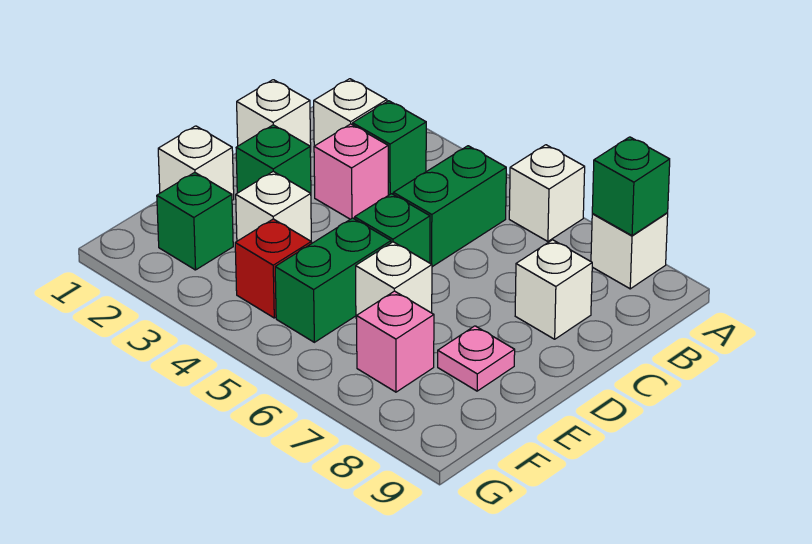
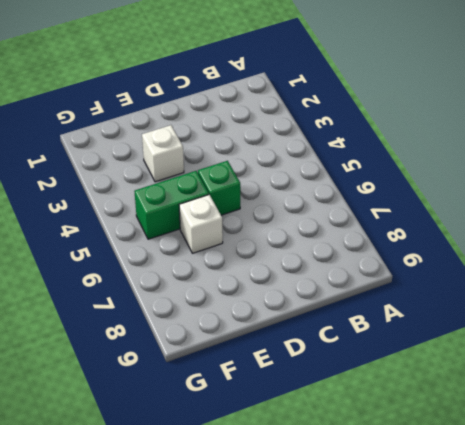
none -> white 1x1 brick [509,145,585,241]
none -> white 1x1 brick [591,213,668,289]
none -> white 1x1 brick [314,79,387,146]

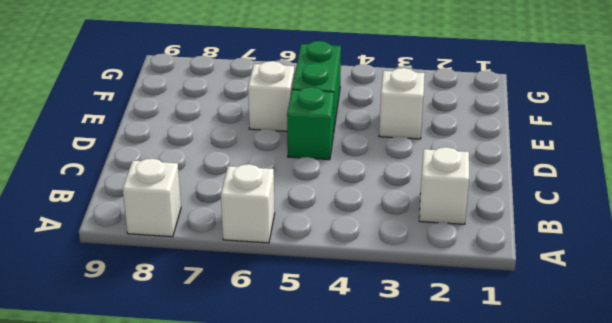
none -> green 1x1 brick [353,101,426,195]
none -> green 1x2 brick [393,146,506,267]
none -> white 1x1 brick [237,80,311,152]

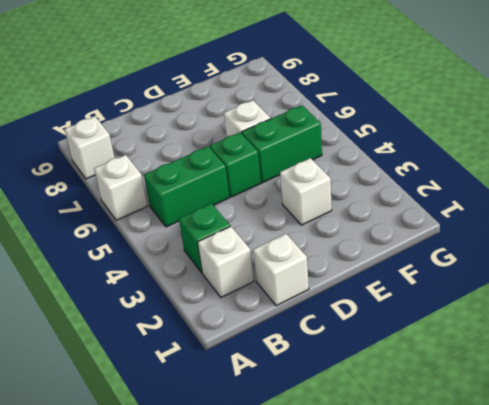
none -> pink 1x1 brick [314,124,388,219]
none -> white 1x1 brick [515,240,592,339]
none -> green 1x1 brick [236,125,311,194]

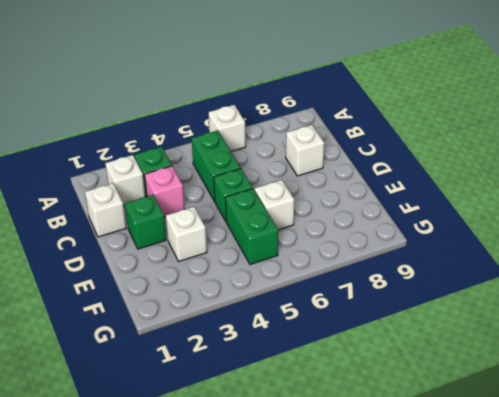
none -> white 1x1 brick [591,213,668,289]
none -> white 1x1 brick [158,126,234,200]
none -> pink 1x1 plate [438,326,515,391]

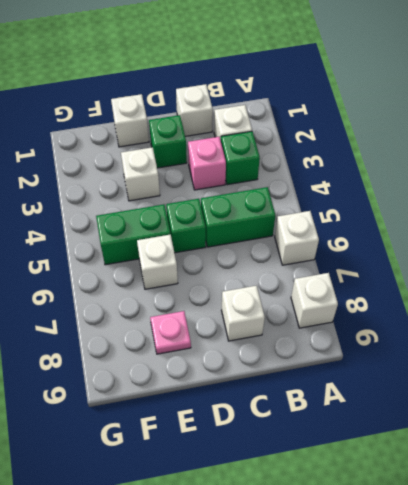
none -> green 1x1 brick [157,172,233,270]
none -> red 1x1 brick [235,219,312,318]
none -> pink 1x1 brick [357,291,434,392]

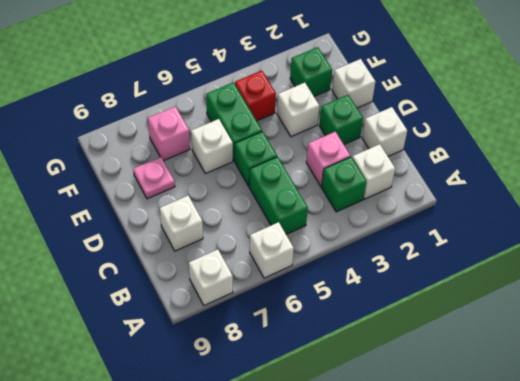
none -> green 1x1 brick [592,137,670,236]

